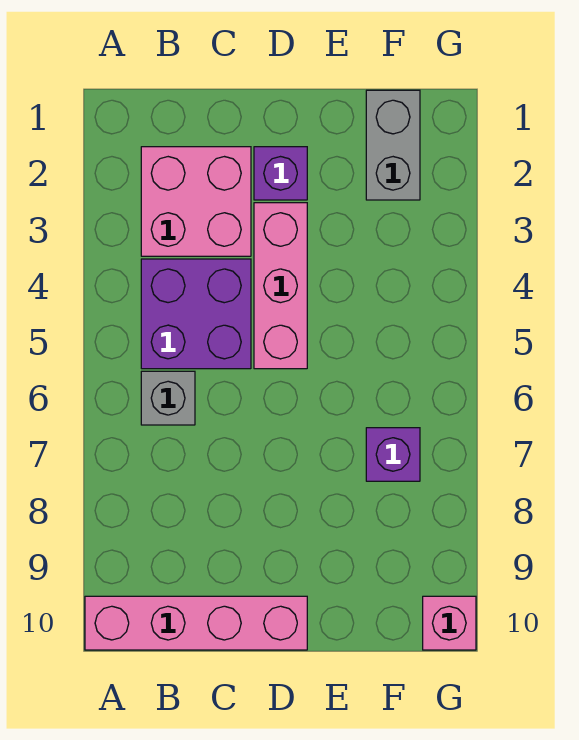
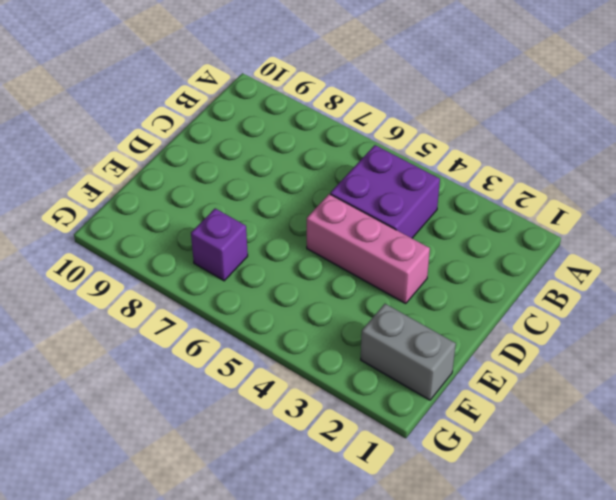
none -> pink 1x4 brick [85,596,307,650]
none -> pink 2x2 brick [141,147,251,256]

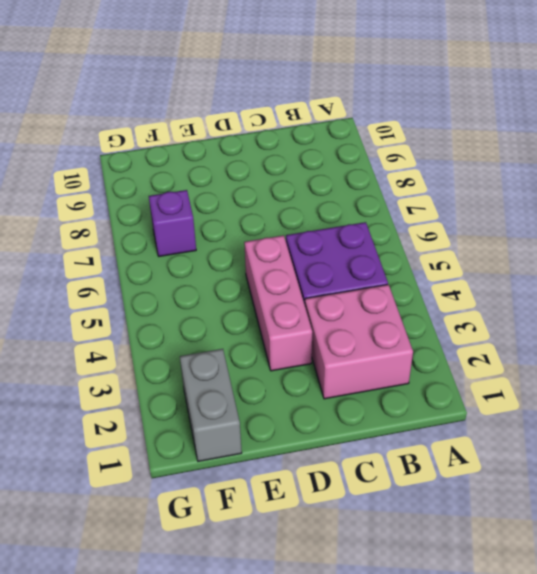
none -> pink 1x4 brick [85,596,307,650]
none -> grey 1x1 brick [141,371,195,425]

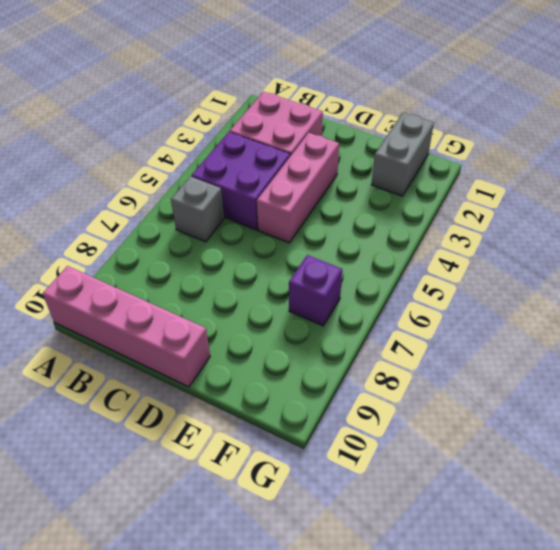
none -> purple 1x1 brick [254,147,307,200]
none -> pink 1x1 brick [423,596,476,650]

